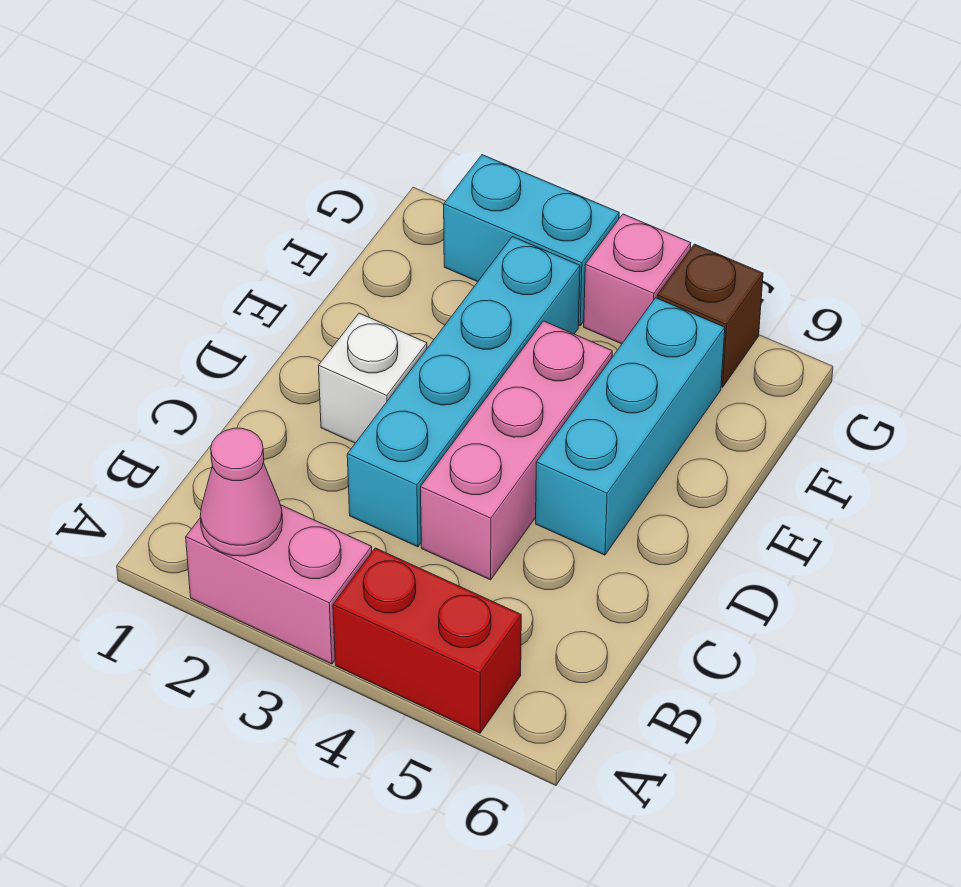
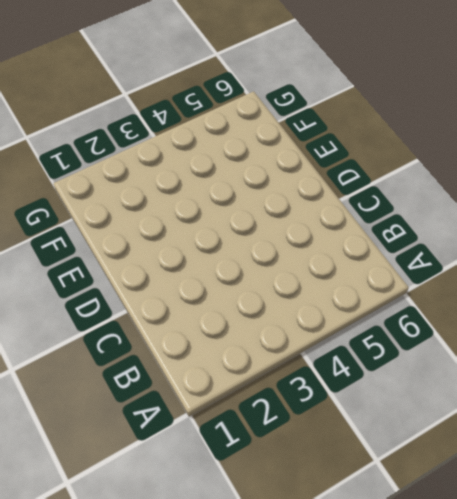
none -> pink 1x2 brick [186,505,372,664]
none -> red 1x2 brick [333,548,521,733]

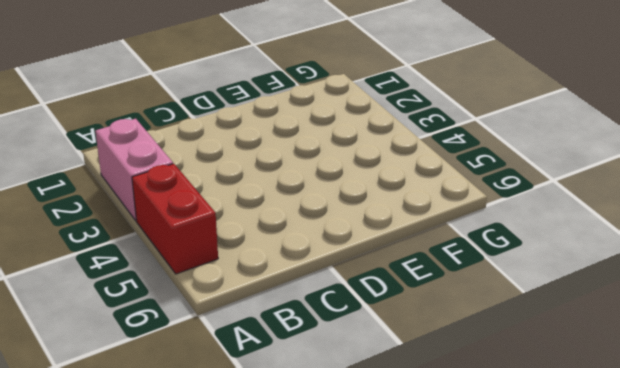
none -> cyan 1x4 brick [347,237,580,547]
none -> pink 1x3 brick [421,321,612,580]

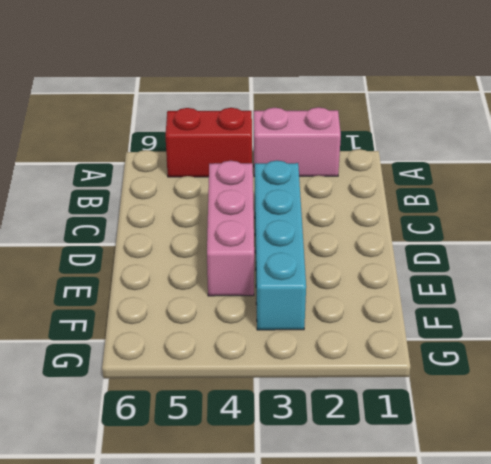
none -> white 1x1 brick [318,313,427,443]
none -> cyan 1x3 brick [536,298,725,555]

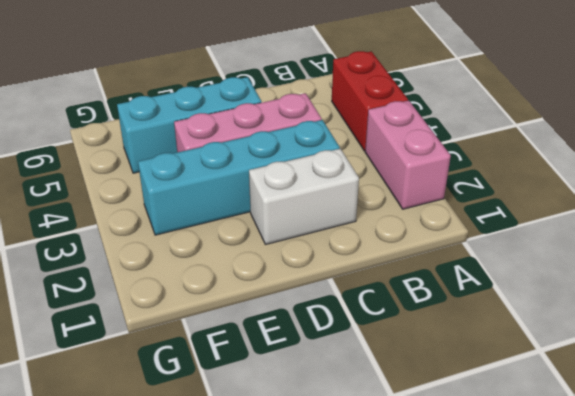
white 1x2 brick [249,149,359,245] -> white 1x1 brick [318,313,427,443]
none -> cyan 1x2 brick [444,155,619,326]
none -> pink 1x1 brick [584,214,691,344]

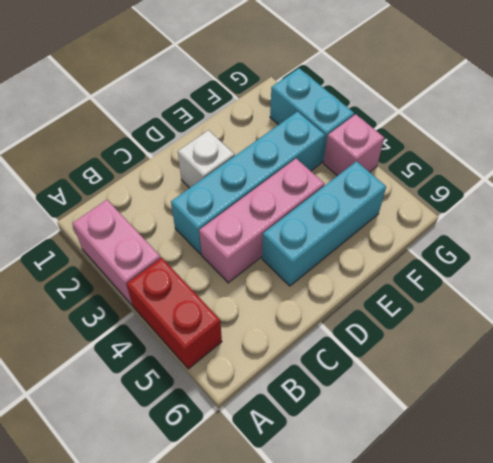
none -> brown 1x1 brick [657,244,763,387]
none -> pink 1x1 cone [200,428,283,556]

